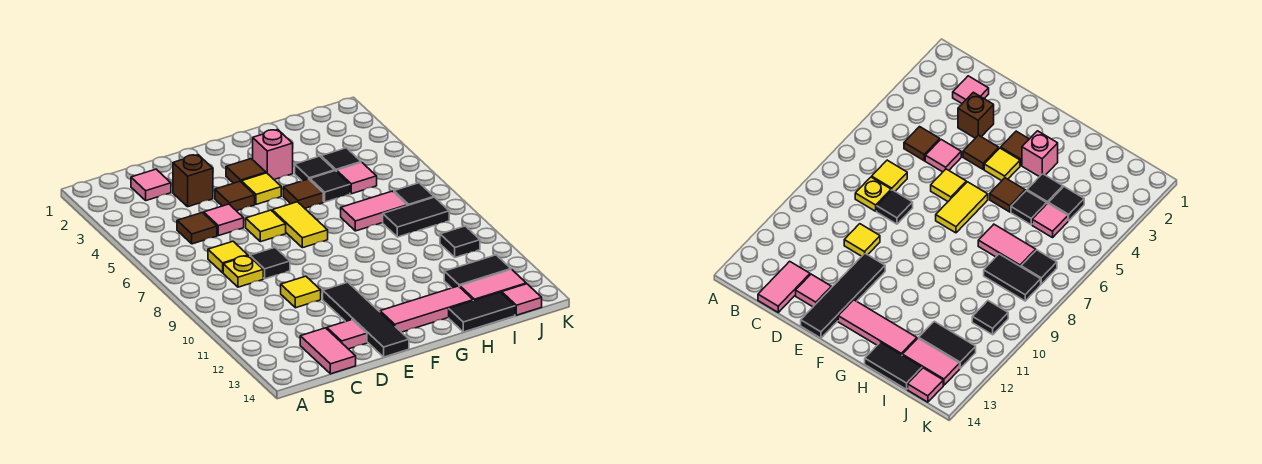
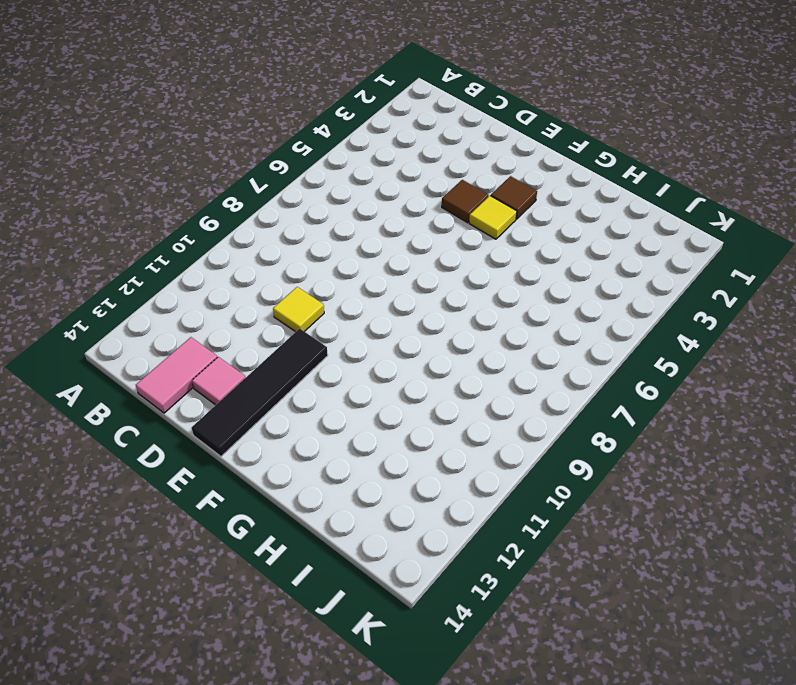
none -> pink 1x1 tile [131,169,171,201]
none -> brown 1x1 tile [177,212,217,244]
none -> yellow 1x1 tile [208,241,248,273]
none -> yellow 1x1 plate [223,256,263,287]

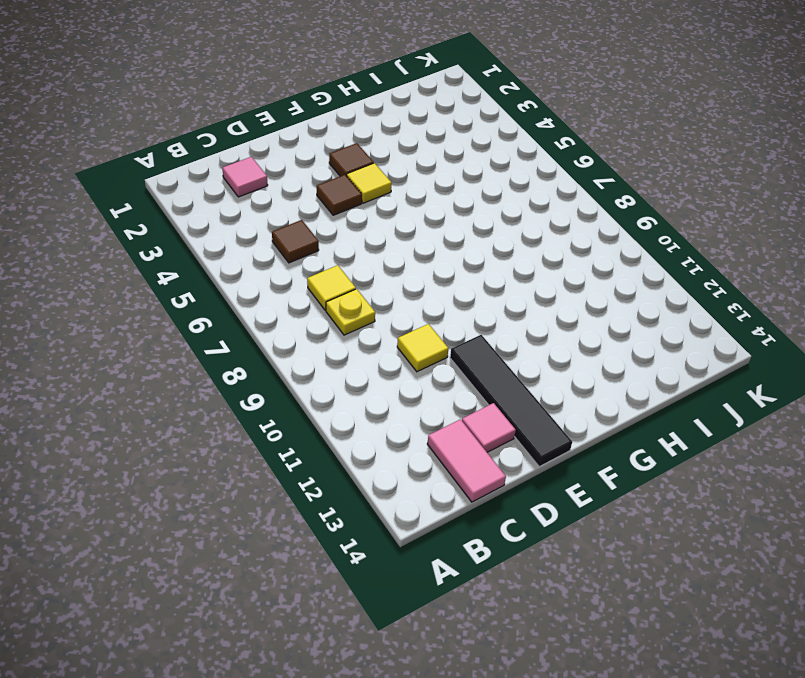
none -> brown 1x1 brick [173,155,213,207]
none -> pink 1x1 tile [204,204,244,236]
none -> black 1x1 tile [250,248,290,279]
none -> yellow 1x1 tile [246,210,286,242]

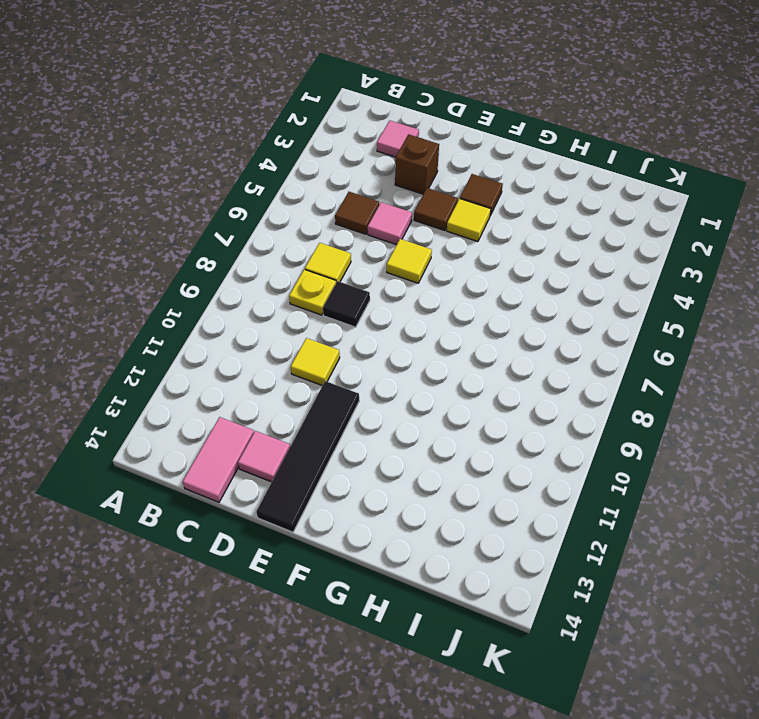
none -> yellow 1x2 tile [272,202,328,248]
none -> pink 1x3 tile [380,286,473,332]
none -> pink 1x1 brick [253,129,293,180]
none -> brown 1x1 tile [283,179,323,208]

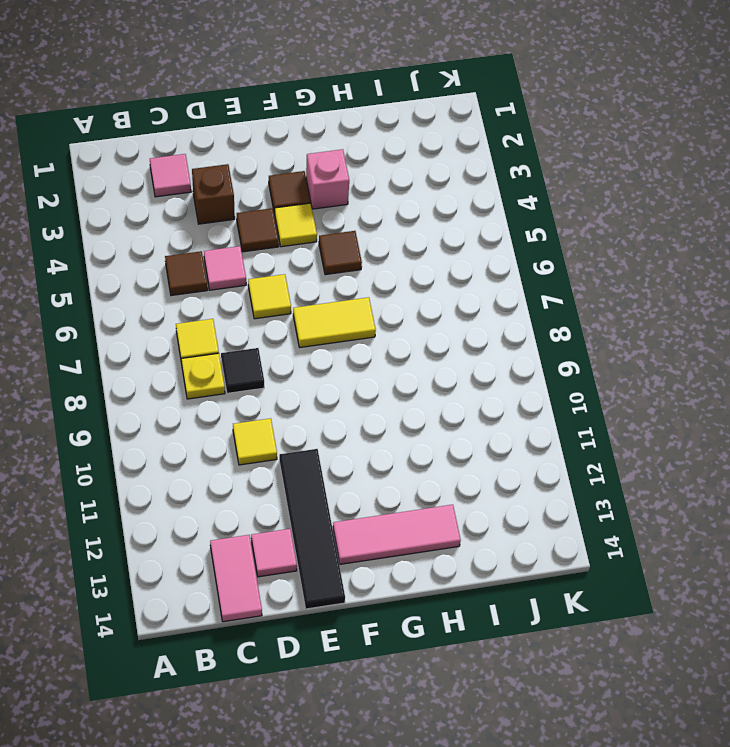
yellow 1x2 tile [293,297,376,347] -> yellow 1x2 tile turned to [272,202,328,248]
none -> black 1x1 tile [295,156,335,181]
none -> black 1x1 tile [310,171,350,202]
none -> pink 1x2 tile [341,191,407,231]
none -> black 1x2 tile [449,292,515,332]

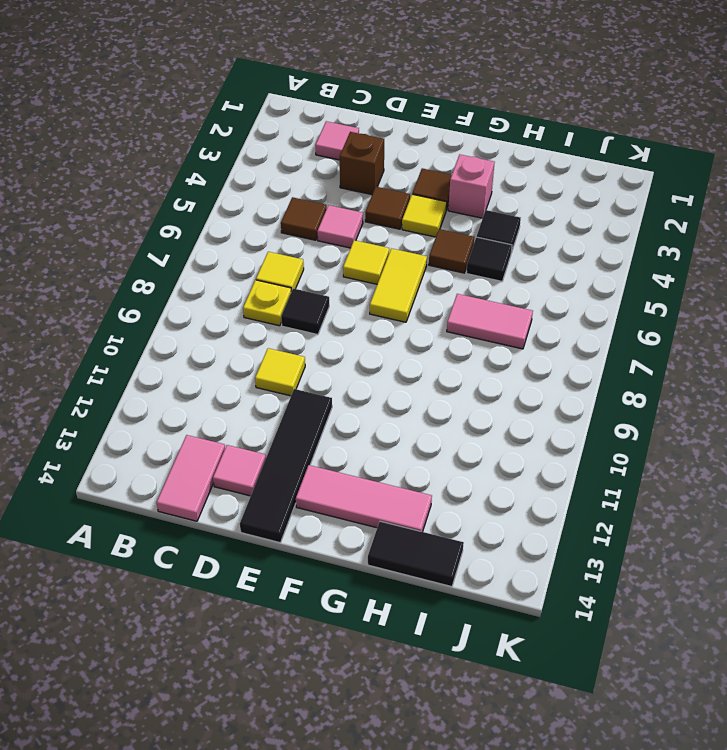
none -> black 1x1 tile [321,148,361,172]
none -> pink 1x1 tile [337,162,377,194]
none -> black 1x2 tile [383,197,449,237]
none -> black 1x2 tile [444,255,511,288]

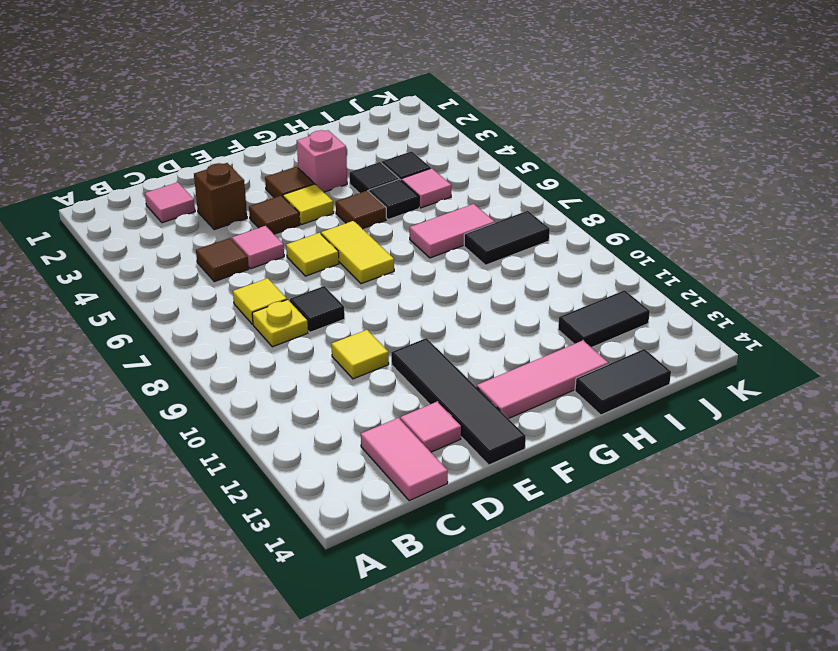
none -> pink 1x2 tile [460,269,526,301]
none -> black 1x1 tile [394,183,434,206]
none -> black 1x1 tile [440,226,480,257]
none -> pink 1x1 tile [502,284,542,315]

